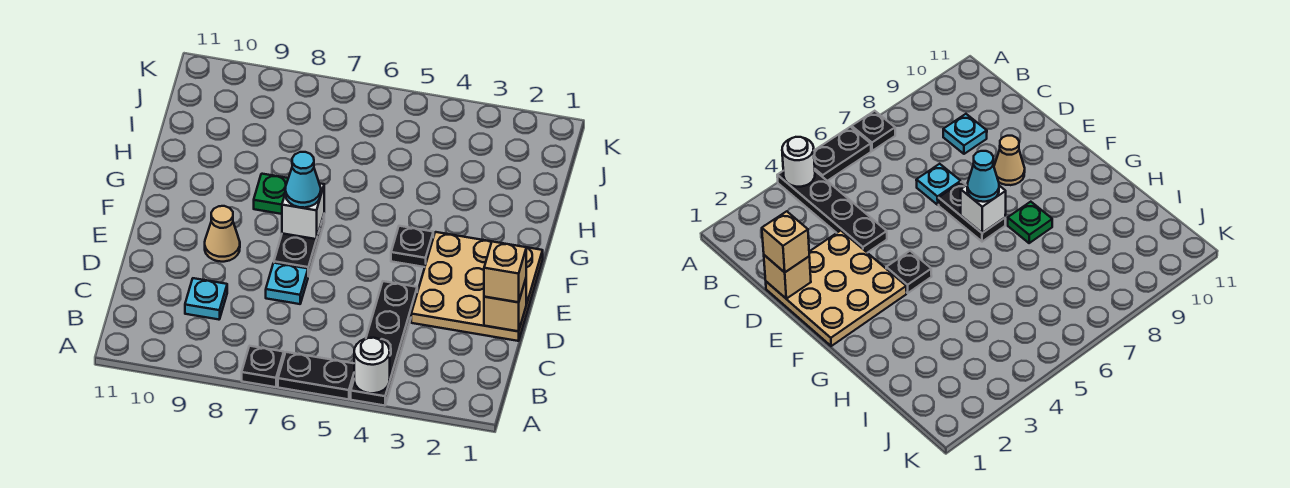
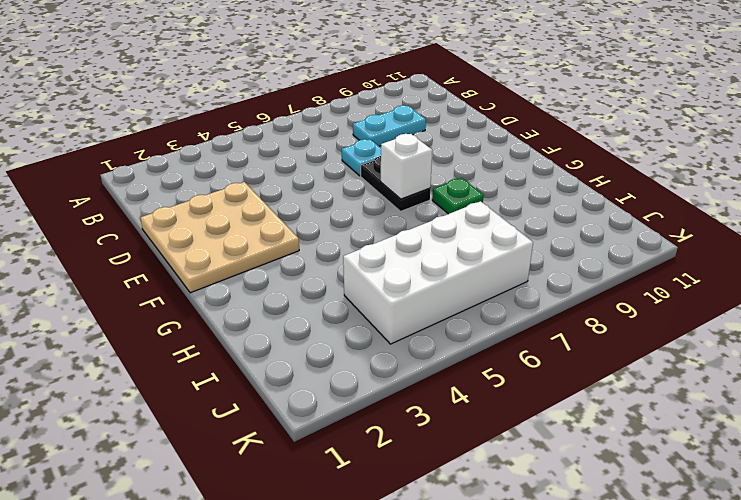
cyan 1x2 plate [353,105,426,146] -> cyan 1x1 plate [185,278,227,320]
white 2x4 brick [343,201,533,344] -> none
none -> black 1x4 plate [351,281,417,406]
none -> black 1x2 plate [278,352,354,400]
none -> black 1x1 plate [242,346,284,387]

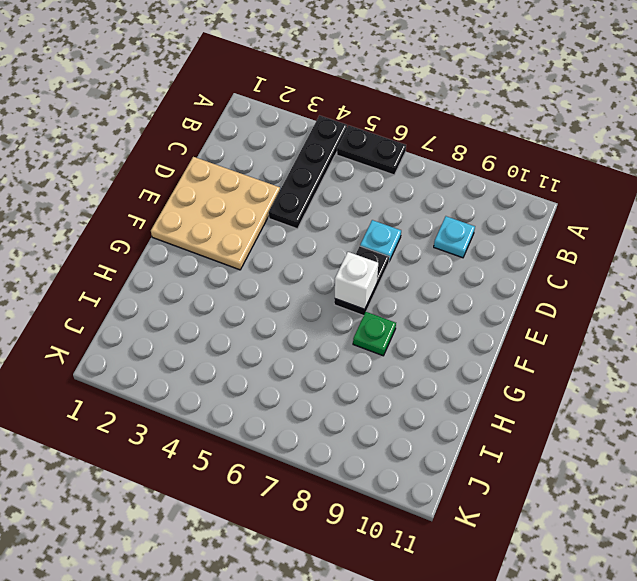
none -> black 1x1 plate [242,346,284,387]
none -> tan 1x1 cone [205,206,240,262]
none -> black 1x1 plate [391,226,433,267]

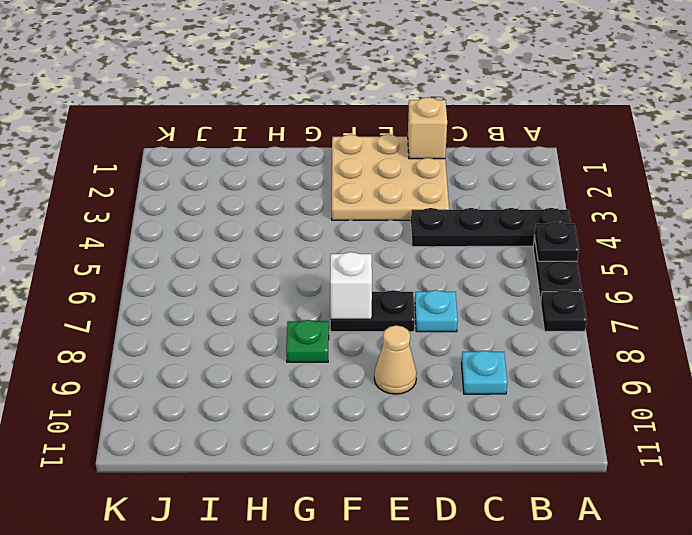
black 1x1 plate [534,222,579,261] -> black 1x1 plate moved to [391,226,433,267]
none -> white 1x1 round brick [354,338,390,393]
none -> tan 1x1 brick [484,242,526,302]
none -> cyan 1x1 cone [285,152,321,208]

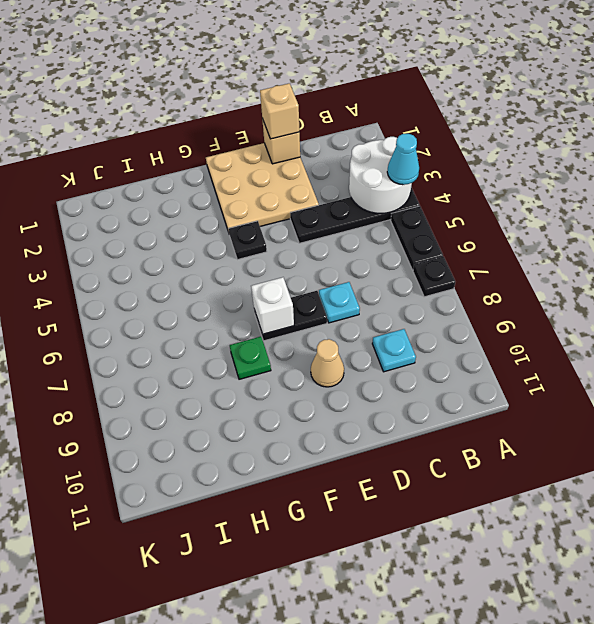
white 2x2 round brick [349,137,412,213] -> white 1x1 round brick [354,338,390,393]
cyan 1x1 cone [387,134,419,185] -> cyan 1x1 cone moved to [285,152,321,208]

